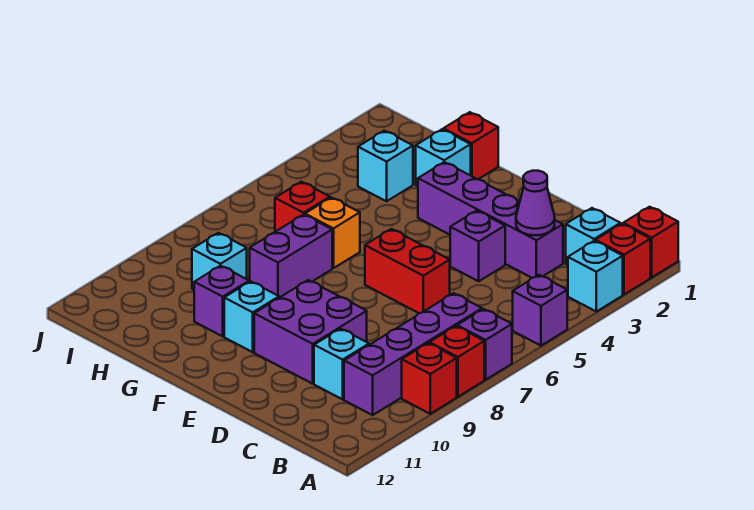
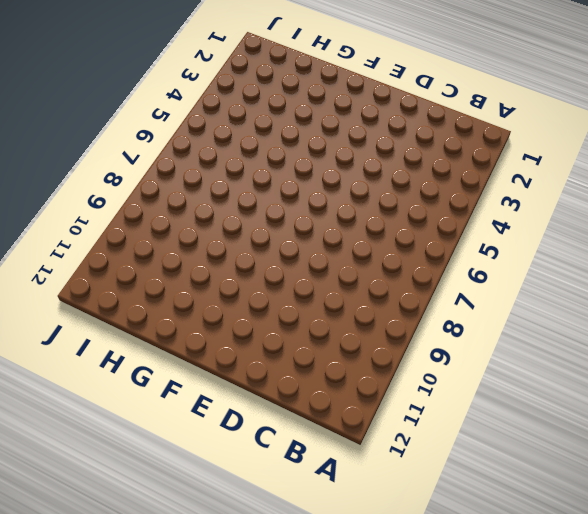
none -> red 1x1 brick [623,207,678,277]
none -> red 1x1 brick [596,224,650,294]
none -> cyan 1x1 brick [568,241,623,312]

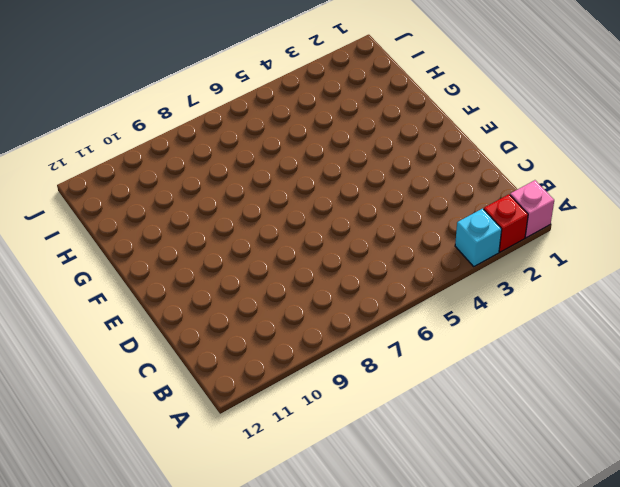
pink 1x1 brick [510,180,554,238] -> red 1x1 brick [623,207,678,277]
none -> purple 1x1 brick [513,275,567,346]
none -> purple 1x1 brick [457,309,512,380]
none -> red 1x1 brick [429,326,484,397]

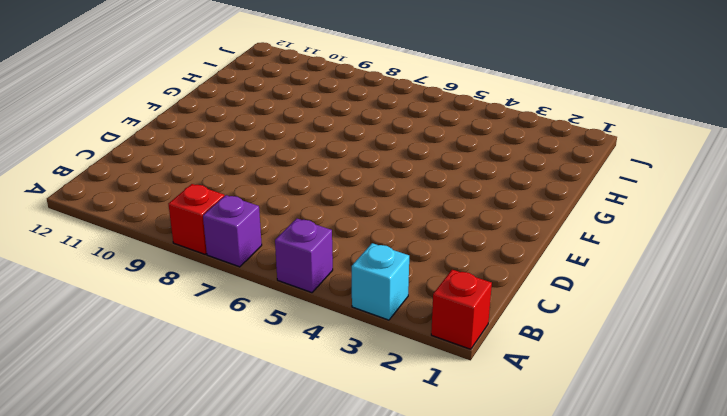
none -> red 1x1 brick [596,224,650,294]
none -> red 1x1 brick [402,343,457,414]
none -> cyan 1x1 brick [566,208,621,265]

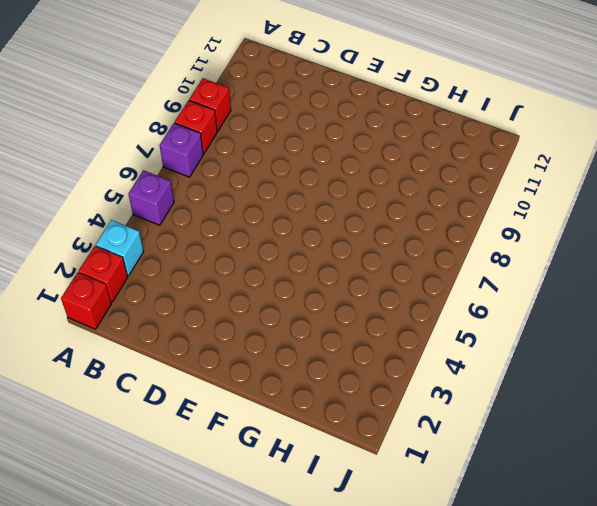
none -> cyan 1x1 brick [566,208,621,265]
none -> purple 1x4 brick [344,293,482,415]
none -> purple 1x4 brick [418,162,563,278]

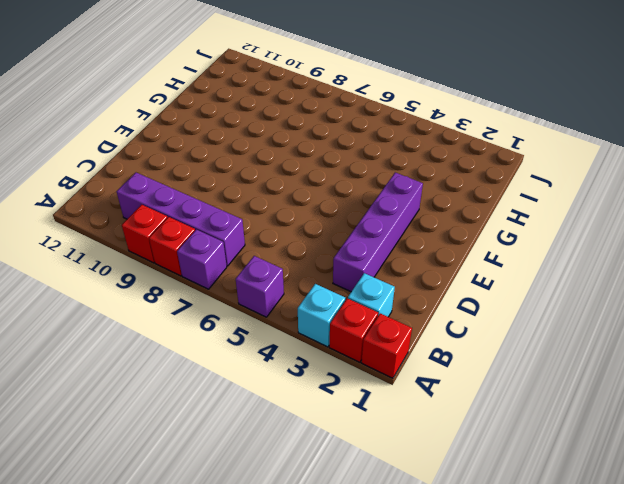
none -> cyan 1x1 brick [314,329,369,399]
none -> purple 1x1 brick [450,211,505,281]
none -> red 1x2 brick [365,229,450,313]

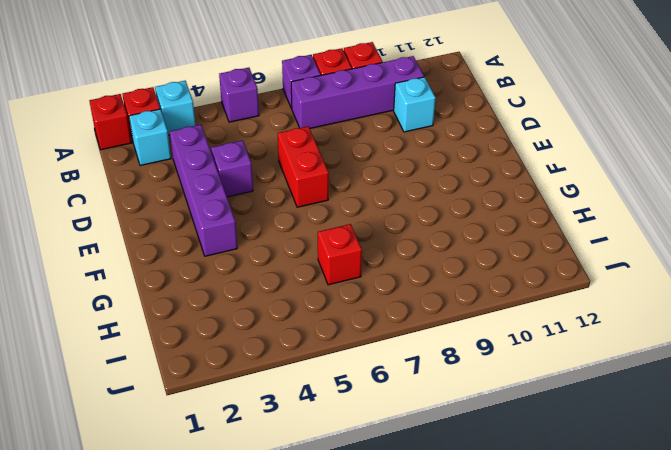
none -> purple 2x2 brick [254,280,367,384]
none -> cyan 1x1 brick [224,281,279,352]
none -> red 1x1 brick [443,112,498,179]

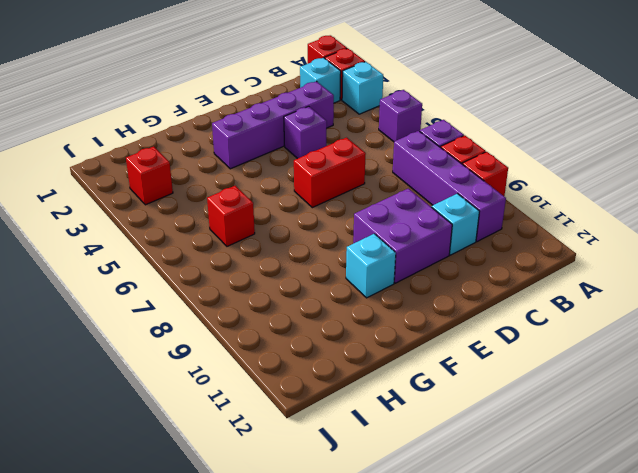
red 1x1 brick [126,146,173,205] -> red 1x1 brick moved to [443,112,498,179]
none -> cyan 1x1 brick [416,129,471,186]
none -> orange 1x1 brick [305,197,360,268]
none -> purple 1x2 brick [250,214,332,298]

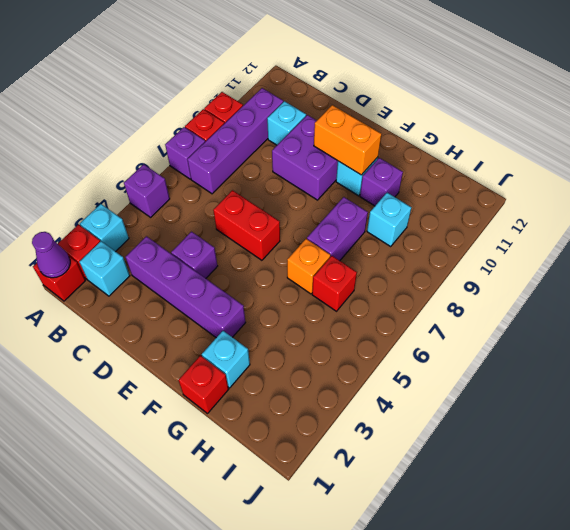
purple 1x1 cone [32,232,70,278] -> purple 1x1 cone moved to [516,171,555,235]
orange 1x2 brick [314,105,381,175] -> none
none -> cyan 1x1 brick [358,131,413,201]

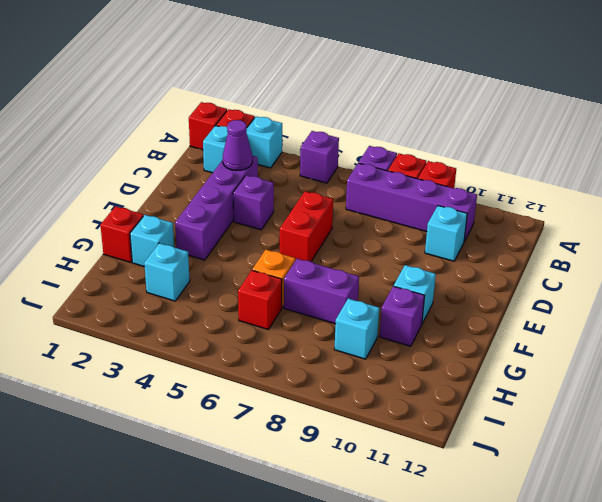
none -> purple 2x2 brick [254,280,367,384]

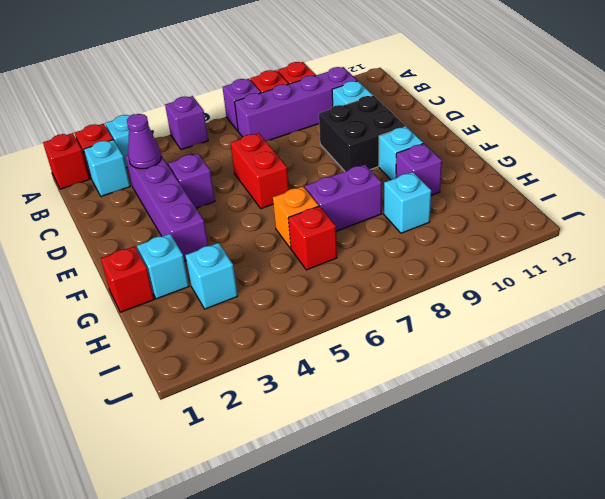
black 2x2 brick [319,95,406,171] -> purple 2x2 brick [254,280,367,384]

